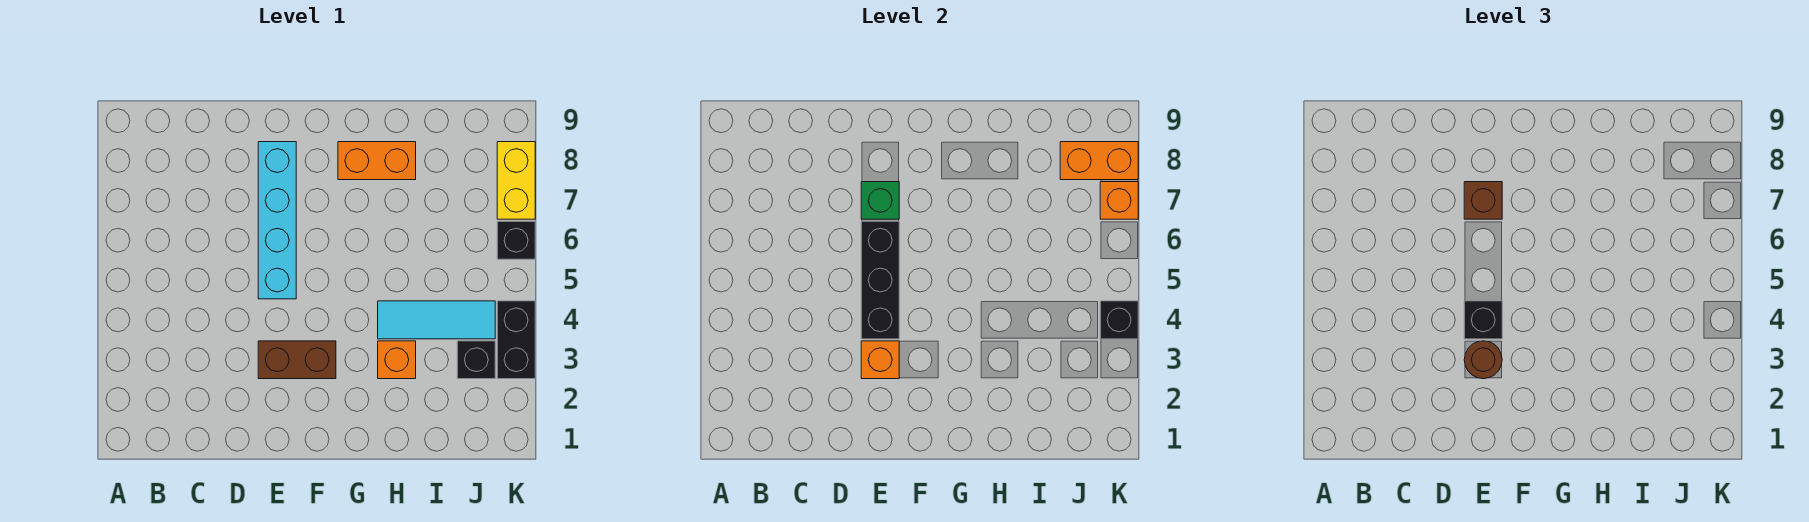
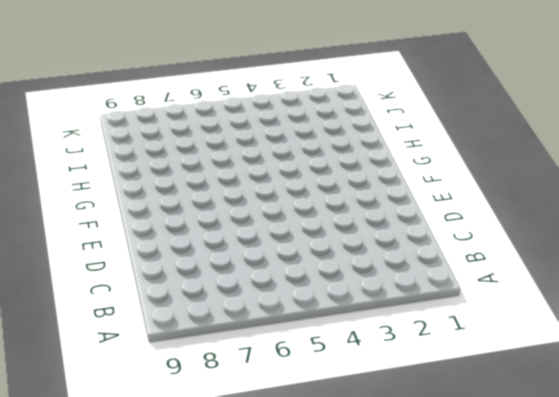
none -> brown 1x2 brick [258,341,336,379]
none -> cyan 1x4 brick [258,142,296,299]
none -> orange 1x2 brick [338,142,416,180]

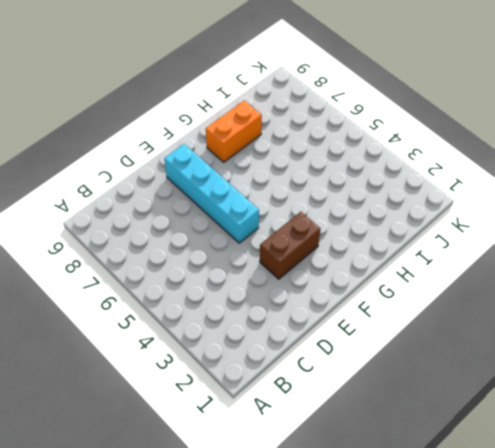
none -> orange 1x1 brick [378,341,416,379]
none -> cyan 1x3 tile [378,301,495,339]
none -> black 1x1 brick [457,341,495,379]

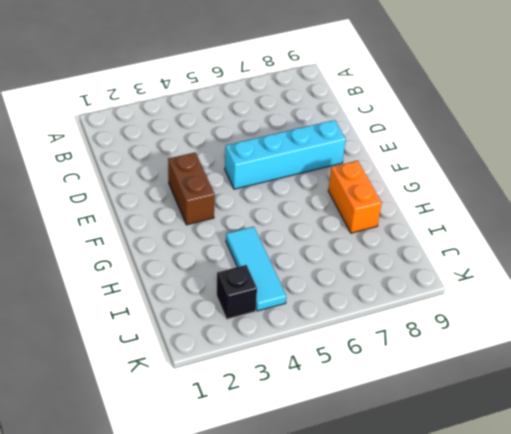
none -> orange 1x1 brick [378,341,416,379]
none -> black 1x2 brick [497,301,535,379]
none -> black 1x1 brick [497,221,535,259]

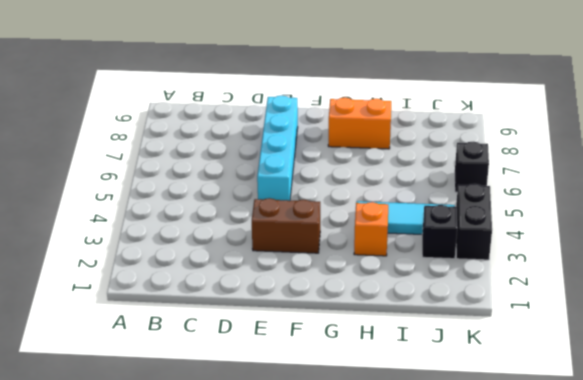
none -> yellow 1x2 brick [497,142,535,219]
none -> orange 1x1 brick [861,341,899,379]
none -> black 1x3 brick [861,221,899,339]

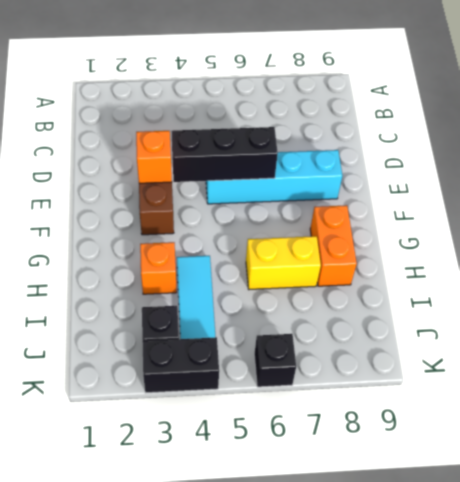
yellow 1x2 brick [246,236,321,289] -> yellow 1x2 brick moved to [497,142,535,219]
none -> green 1x1 brick [861,182,899,219]
none -> orange 1x2 brick [1060,142,1138,180]
none -> black 1x1 brick [1100,301,1138,339]

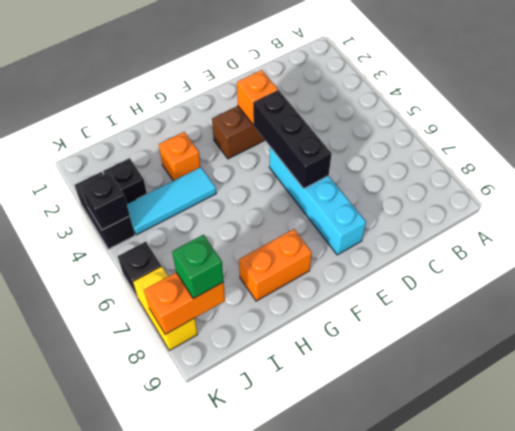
green 1x1 brick [172,235,224,299] -> green 1x1 brick moved to [861,182,899,219]
none -> orange 1x1 brick [1100,182,1138,219]
none -> brown 1x1 round brick [1464,341,1502,379]
none -> black 1x1 brick [1464,301,1502,339]

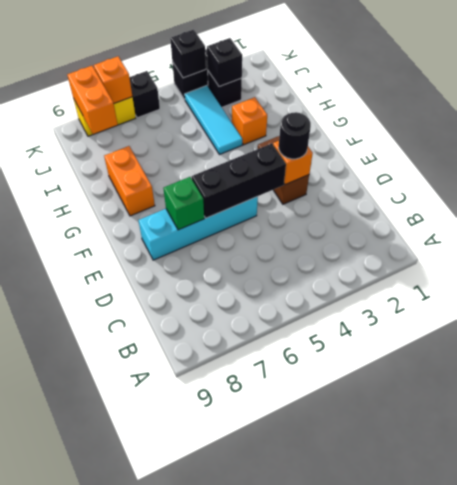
black 1x1 round brick [279,112,311,159] -> brown 1x1 round brick [1464,341,1502,379]
black 1x1 brick [207,38,242,87] -> black 1x1 brick moved to [1464,301,1502,339]
none -> brown 1x1 brick [1464,182,1502,219]

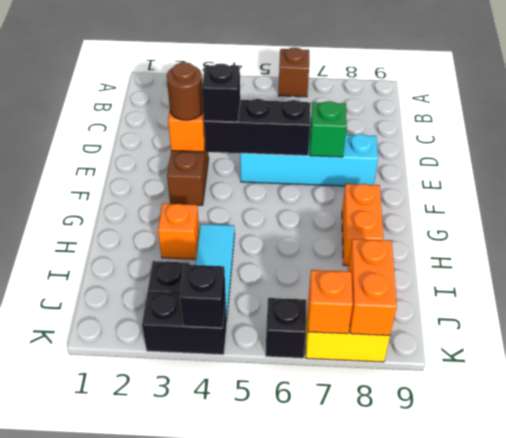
brown 1x1 brick [278,47,309,97] -> brown 1x1 brick moved to [1464,182,1502,219]

